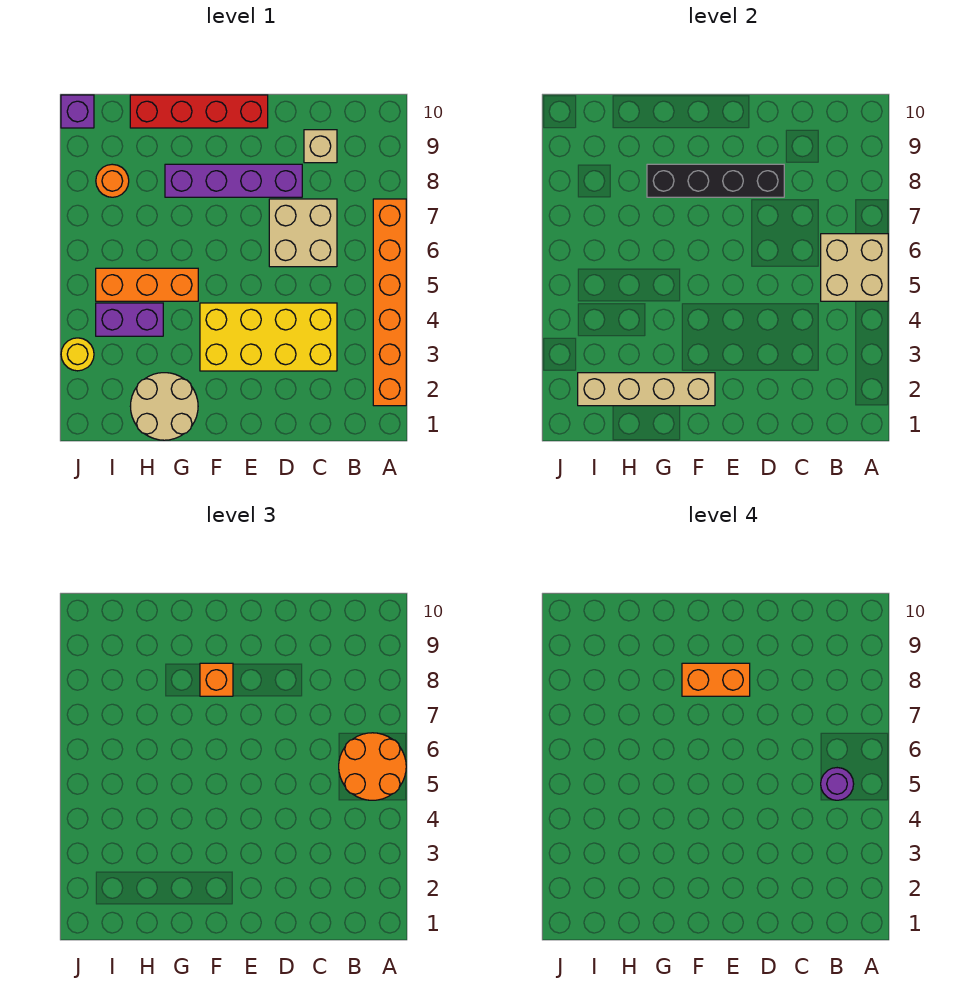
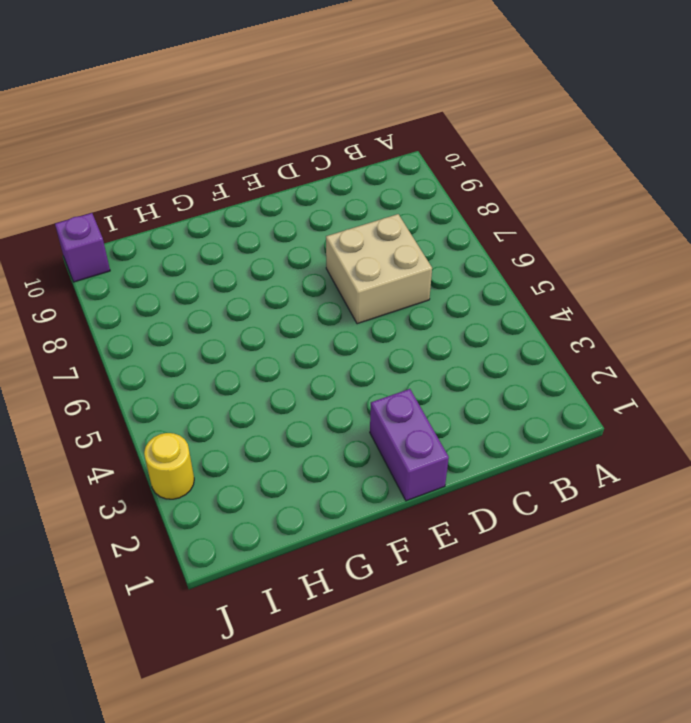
purple 1x2 brick [370,389,449,501] -> purple 1x2 brick turned to [96,303,163,336]
none -> orange 1x6 brick [373,199,406,406]
none -> yellow 2x4 brick [200,303,337,371]
none -> tan 1x1 brick [304,130,337,163]

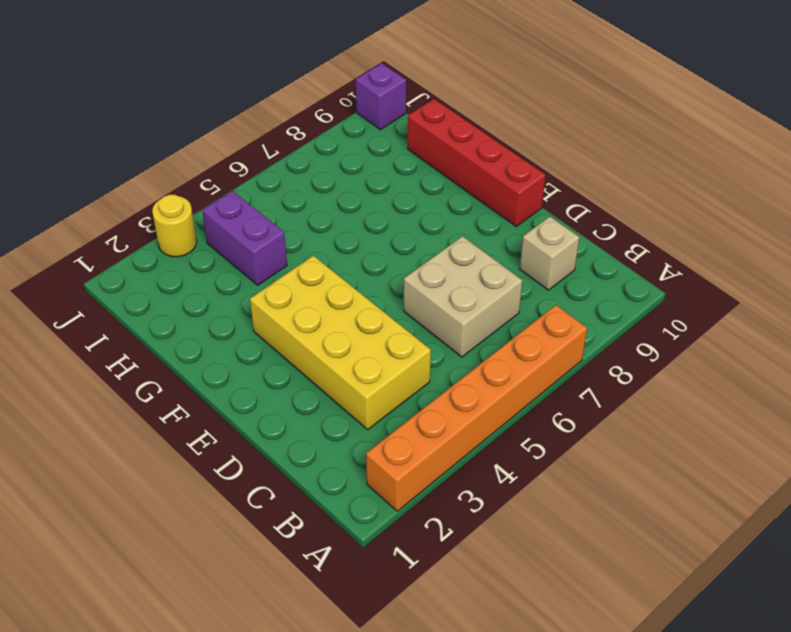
none -> purple 1x4 brick [165,164,302,197]
none -> tan 2x2 round brick [130,373,198,440]
none -> orange 1x3 brick [96,268,198,301]

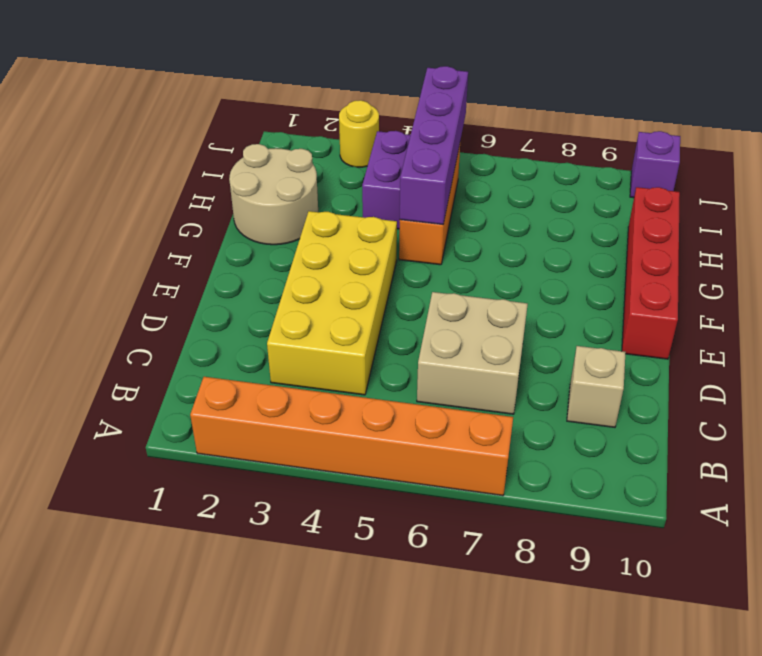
purple 1x4 brick [400,66,468,224] -> purple 1x4 brick moved to [165,164,302,197]
none -> orange 1x1 round brick [96,164,129,197]
none -> tan 2x2 brick [821,234,888,301]
none -> black 1x4 brick [647,164,784,197]

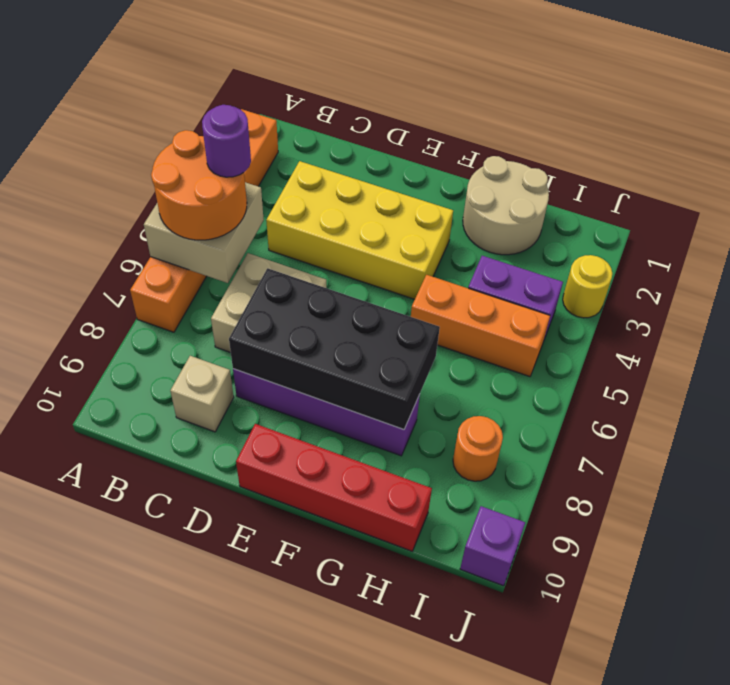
black 2x4 brick [229,268,440,430] -> black 1x4 brick [647,164,784,197]
none -> tan 1x4 brick [578,373,715,406]
none -> orange 1x1 brick [200,663,233,696]
none -> orange 1x2 brick [682,663,750,696]

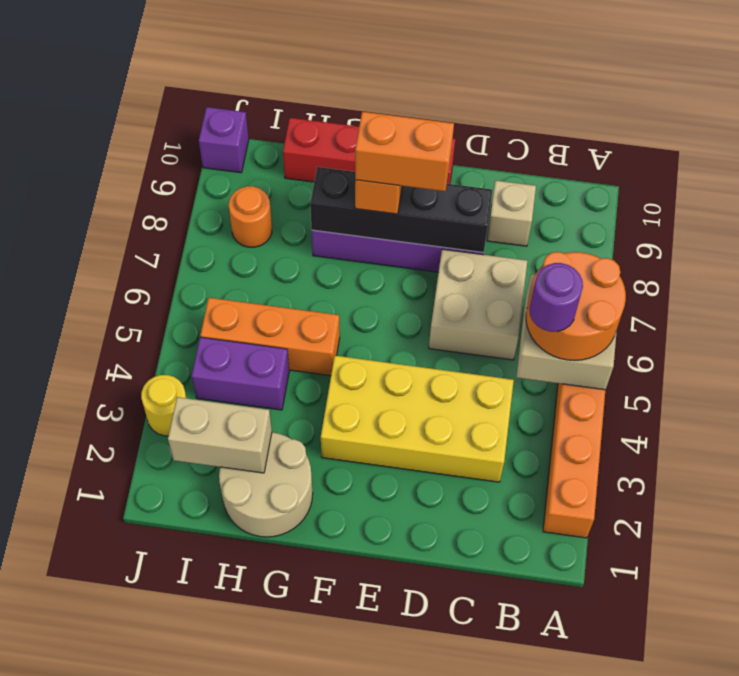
tan 1x2 brick [168,397,272,473] -> tan 1x4 brick [578,373,715,406]

